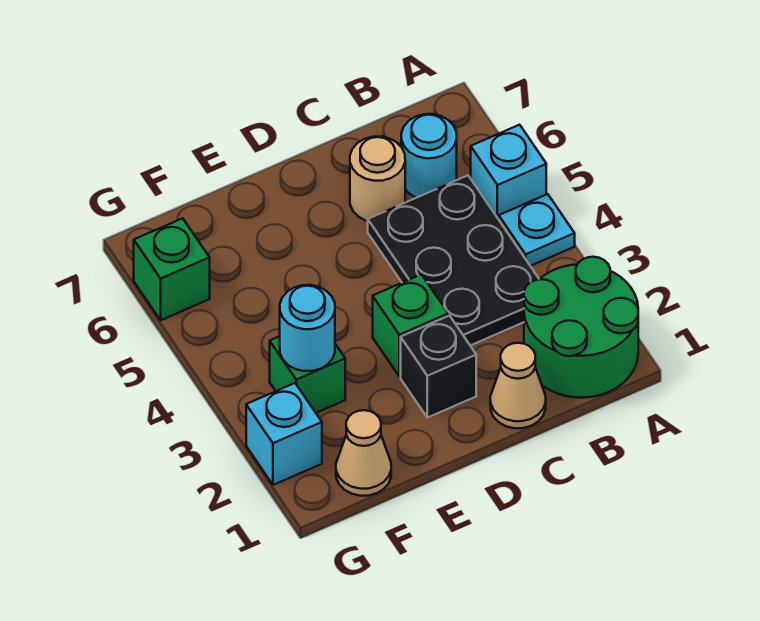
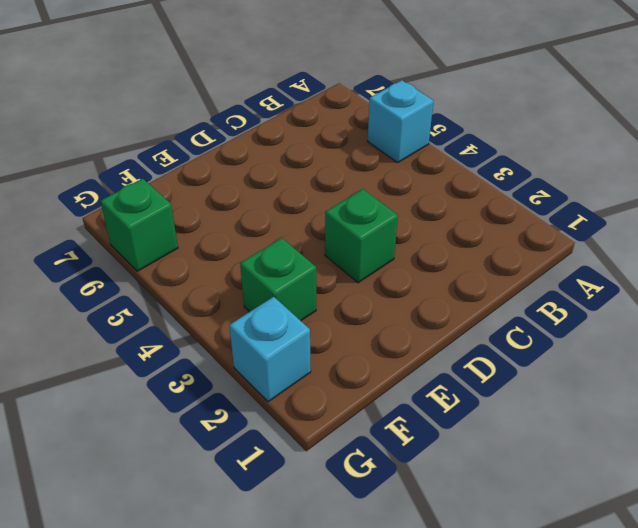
none -> green 2x2 round brick [524,257,638,398]
none -> cyan 1x1 plate [499,194,575,266]
none -> black 2x3 plate [368,176,539,346]

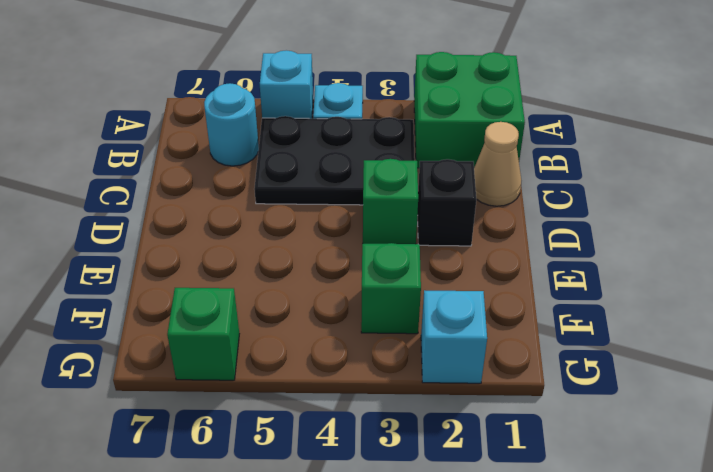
green 2x2 brick [414,52,525,168] -> green 2x2 round brick [524,257,638,398]
none -> tan 1x1 round brick [350,136,405,221]
none -> tan 1x1 cone [336,410,391,496]
none -> cyan 1x1 round brick [280,285,335,371]

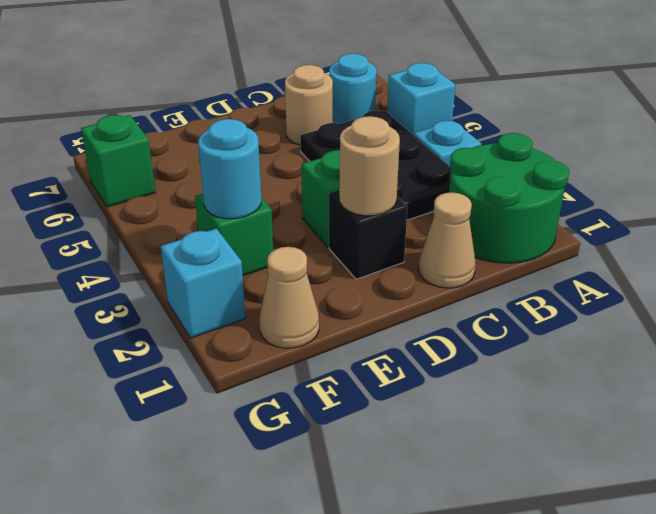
tan 1x1 round brick [339,116,400,216] -> none

